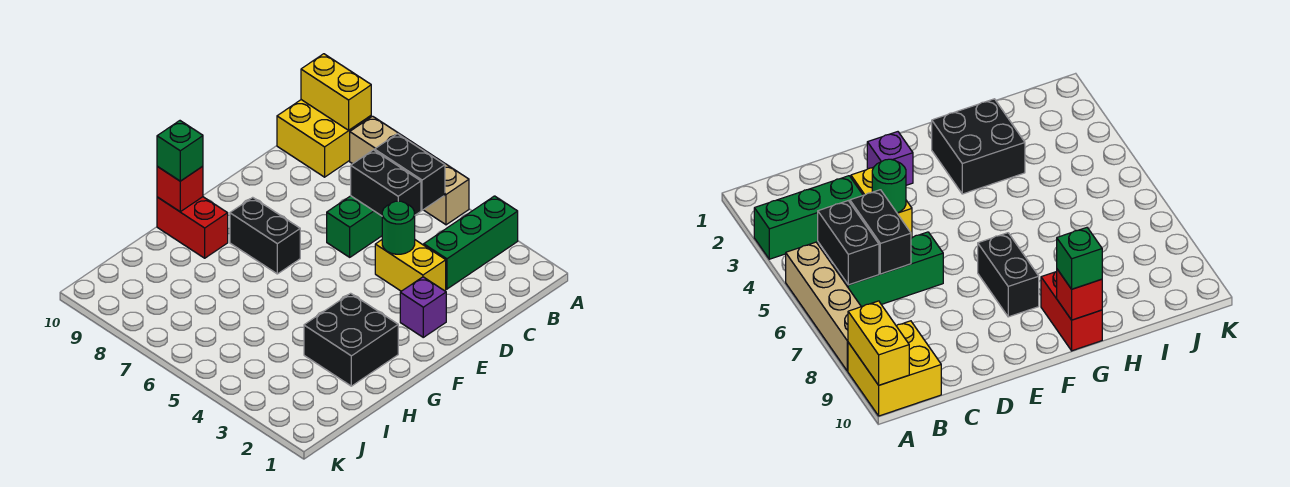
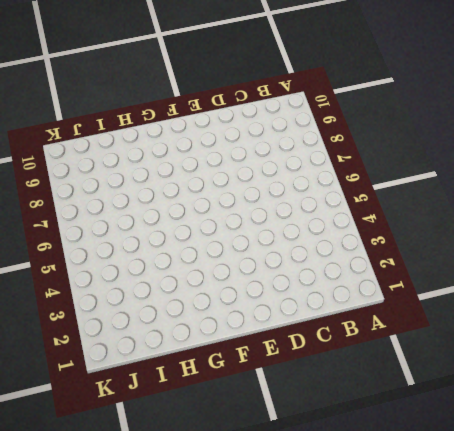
none -> green 1x3 brick [424,196,518,289]
none -> tan 1x4 brick [350,116,469,225]
none -> yellow 2x2 brick [277,100,371,177]

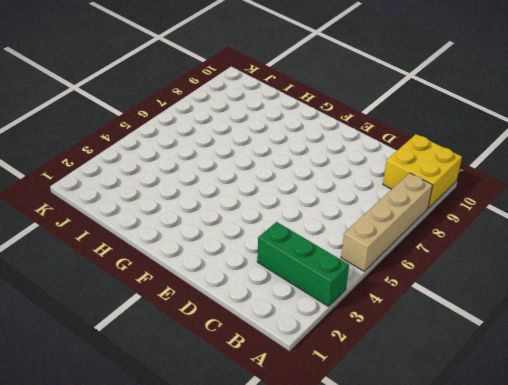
none -> green 1x3 brick [327,196,382,257]
none -> yellow 1x2 brick [375,240,446,291]
none -> purple 1x1 brick [400,277,446,337]

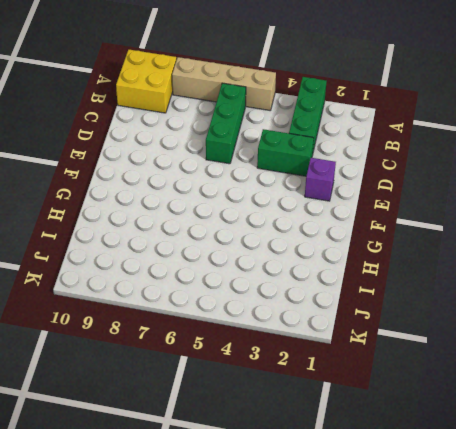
green 1x2 brick [257,129,314,176] -> yellow 1x2 brick [375,240,446,291]
none -> black 1x2 brick [230,197,300,274]
none -> black 2x2 brick [304,293,398,386]
none -> red 1x2 brick [157,197,228,258]

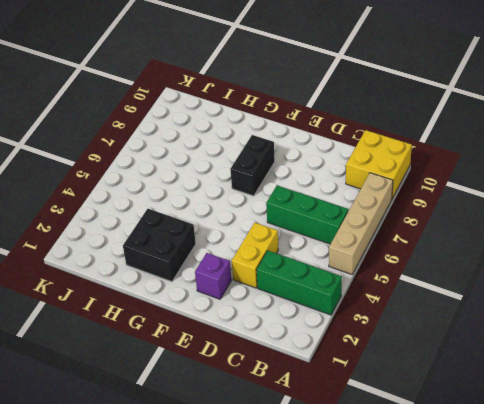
none -> red 1x2 brick [157,197,228,258]
none -> yellow 1x2 brick [301,54,371,130]
none -> black 1x2 brick [375,134,445,210]

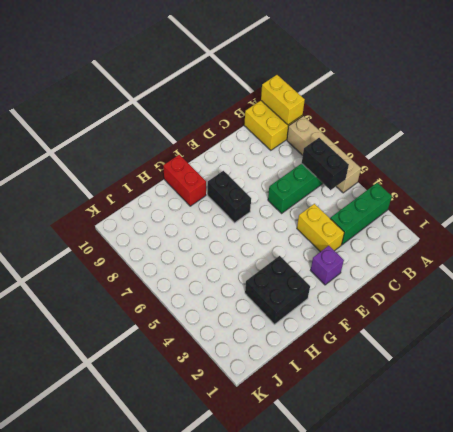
none -> black 1x2 brick [351,150,421,216]
none -> green 1x1 round brick [382,201,415,254]
none -> red 1x1 brick [157,166,203,212]

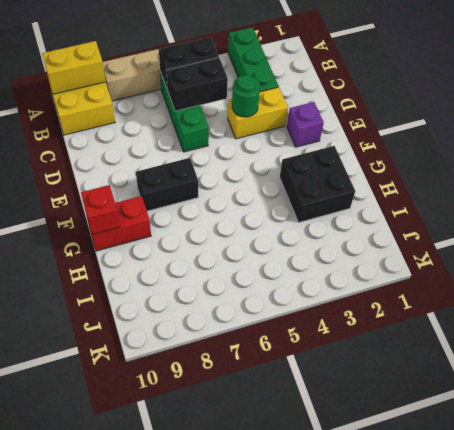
none -> green 1x1 brick [157,121,203,181]

